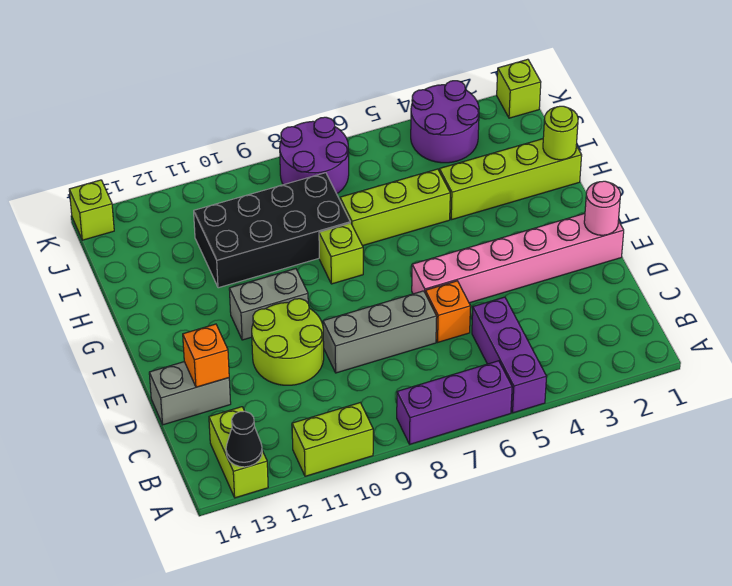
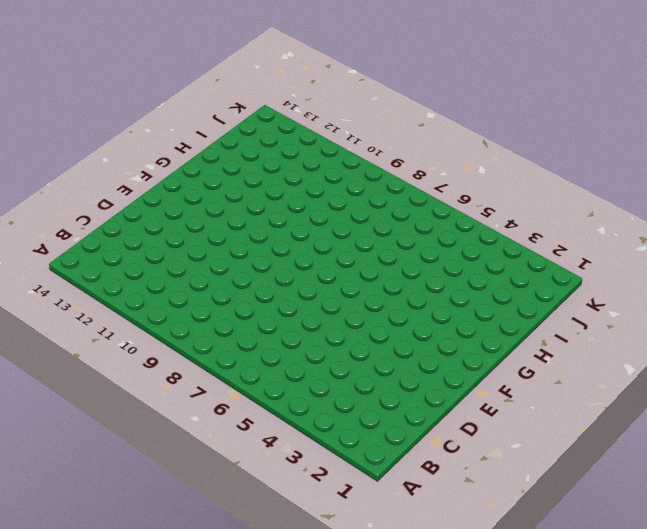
none -> purple 1x3 brick [472,297,547,413]
none -> purple 1x3 brick [397,361,512,444]
none -> lime 1x2 brick [292,403,373,476]

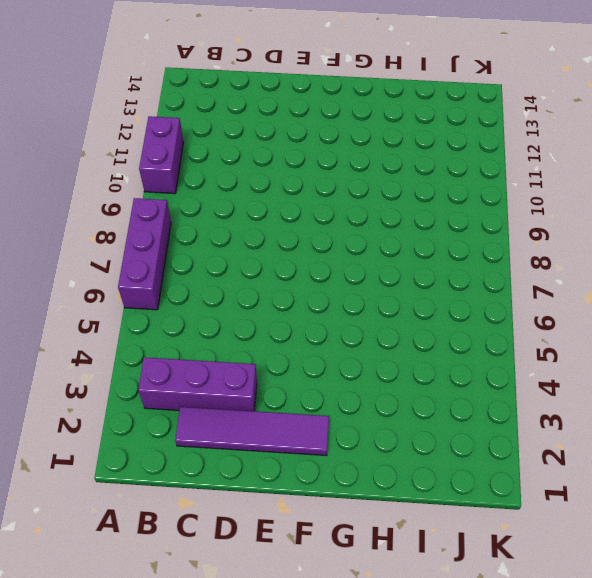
purple 1x2 brick [139,116,184,194] -> lime 1x2 brick [292,403,373,476]
purple 1x3 brick [138,357,257,411] -> purple 1x3 brick moved to [472,297,547,413]
purple 1x4 tile [175,407,329,456] -> pink 1x6 brick [412,214,624,303]
none -> lime 1x2 brick [209,407,268,498]
none -> orange 1x1 brick [425,281,471,342]
none -> grey 1x3 brick [323,291,437,373]

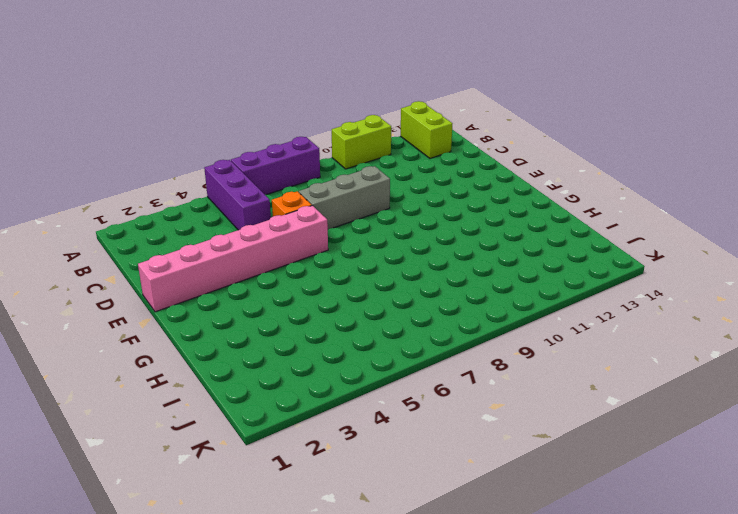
none -> lime 2x2 round brick [252,299,324,385]
none -> grey 1x2 brick [149,362,231,425]
none -> grey 1x2 brick [229,269,308,340]

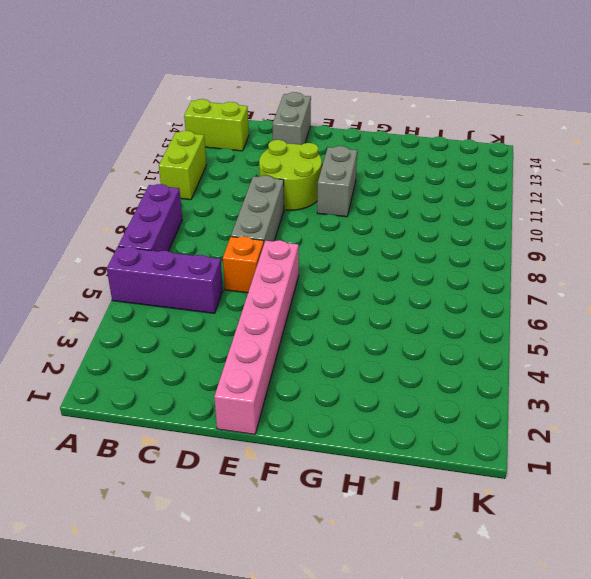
none -> lime 1x1 brick [319,223,363,284]
none -> lime 1x4 brick [439,139,582,220]
none -> lime 1x3 brick [340,169,450,246]

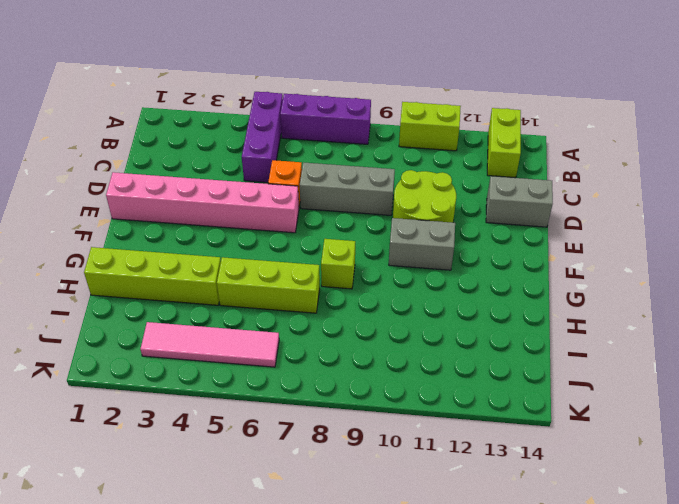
pink 1x4 tile [140,322,279,367] -> purple 2x2 round brick [411,81,479,163]
none -> black 2x4 brick [194,173,350,288]
none -> purple 2x2 round brick [280,117,349,194]
none -> lime 1x1 brick [497,59,541,118]

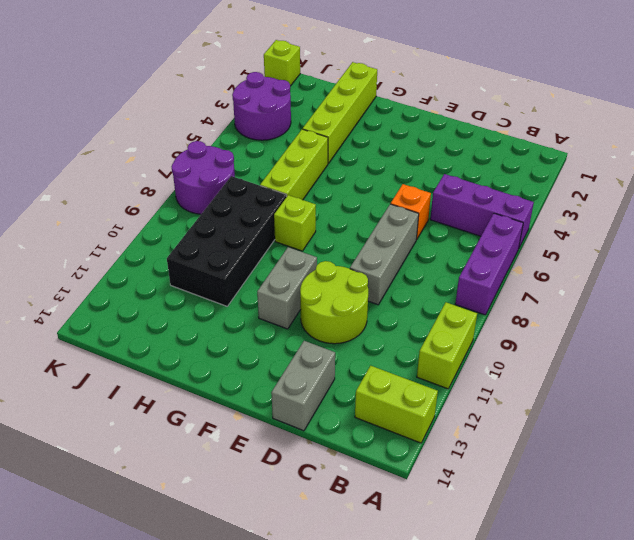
none -> pink 1x6 brick [412,214,624,303]
none -> lime 1x1 brick [69,180,114,240]
none -> black 1x1 cone [226,411,262,467]

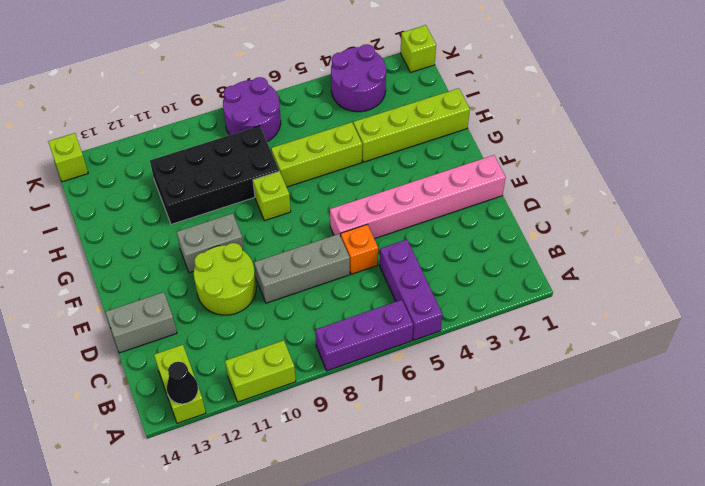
none -> orange 1x1 brick [183,324,229,387]
none -> pink 1x1 round brick [584,181,621,235]
none -> lime 1x1 round brick [543,106,578,160]

